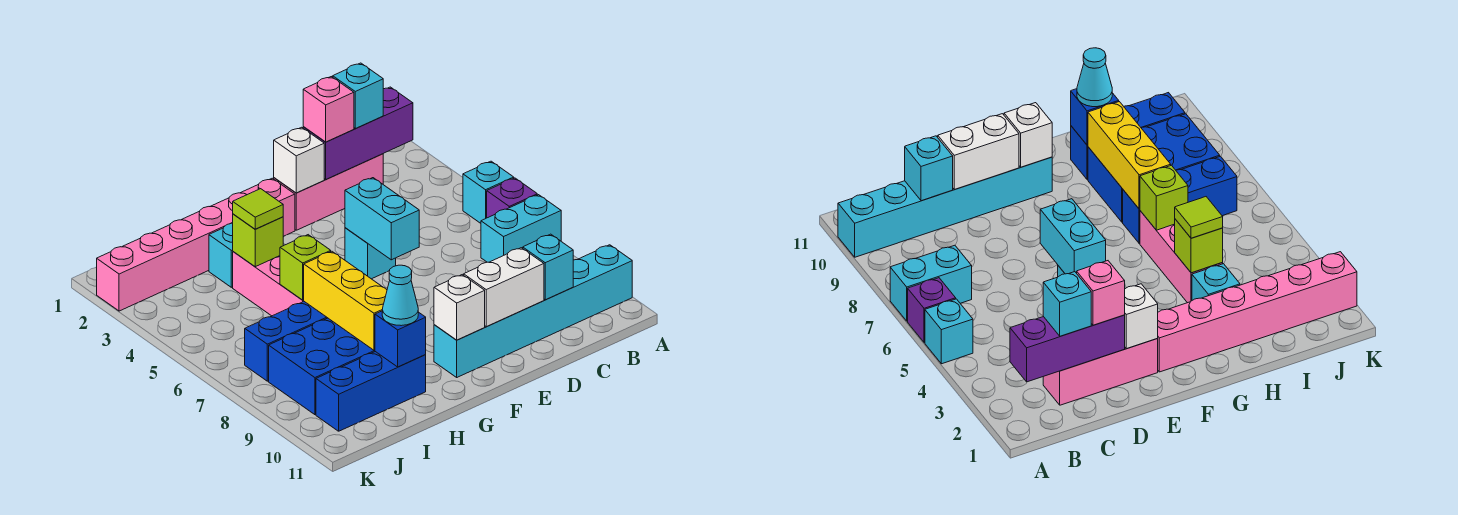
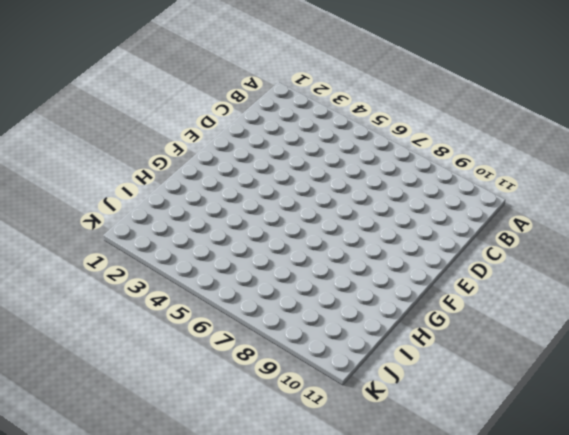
none -> cyan 1x1 brick [463,161,514,223]
none -> purple 1x1 brick [487,178,537,218]
none -> cyan 1x2 brick [481,195,561,262]

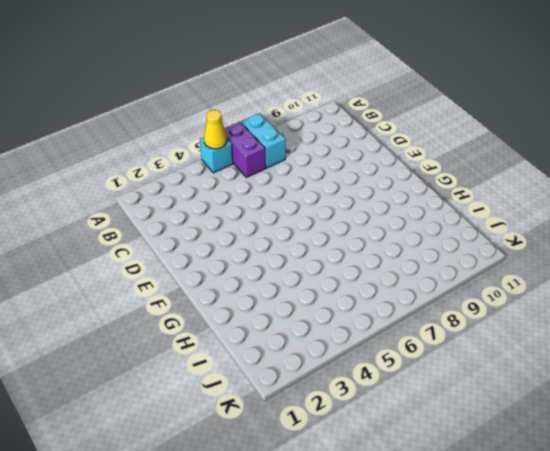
yellow 1x1 cone [204,110,227,149] -> none
purple 1x2 brick [225,122,266,177] -> purple 1x1 brick [487,178,537,218]
none -> cyan 1x6 brick [434,245,632,377]
none -> pink 1x3 brick [274,154,383,230]
none -> cyan 1x1 brick [345,228,396,279]

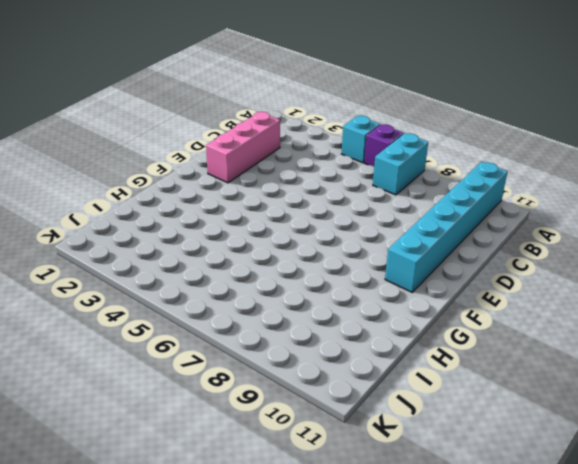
none -> cyan 1x1 brick [345,228,396,279]
none -> pink 1x6 brick [97,178,295,311]
none -> cyan 1x1 brick [209,223,233,287]

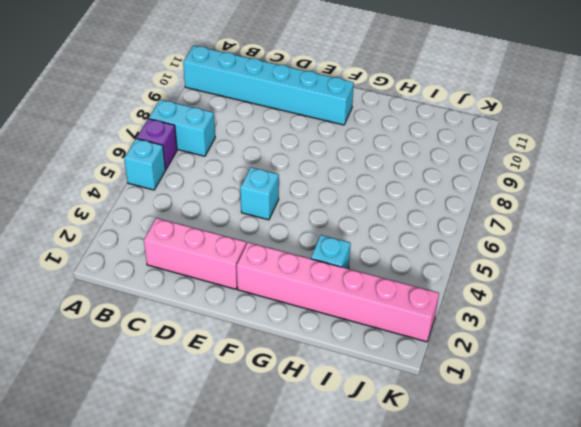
none -> pink 1x3 brick [233,252,304,316]
none -> blue 1x3 brick [245,302,327,381]
none -> blue 2x3 brick [269,318,375,415]

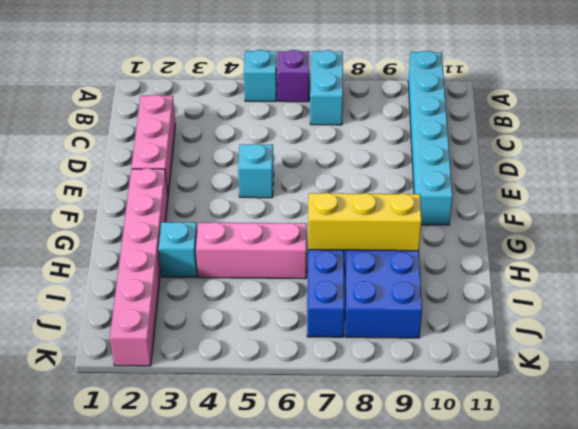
none -> blue 1x3 brick [316,352,426,431]
none -> purple 1x3 brick [303,87,413,179]
none -> cyan 1x1 brick [523,234,573,300]

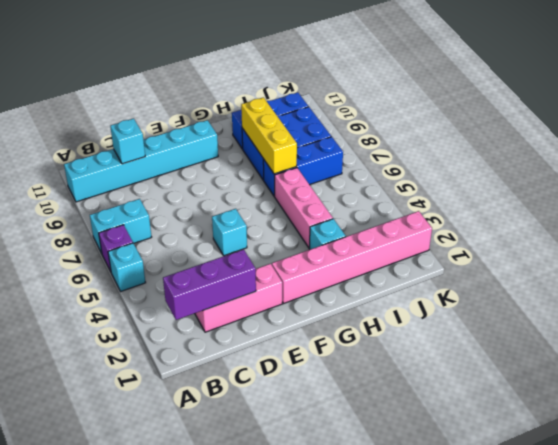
none -> white 1x2 brick [464,248,544,327]
none -> white 1x1 brick [274,127,324,193]
none -> cyan 1x2 brick [345,178,419,260]

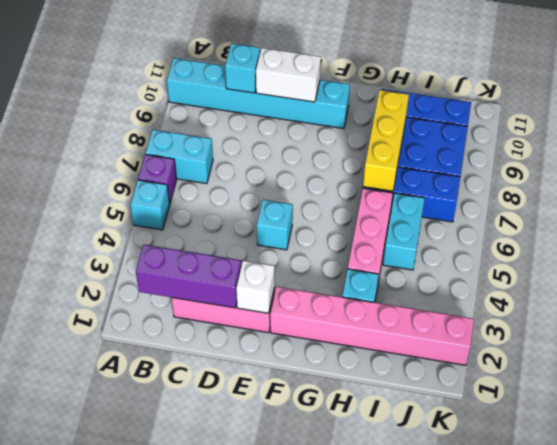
cyan 1x2 brick [383,193,425,270] -> cyan 1x2 brick moved to [345,178,419,260]
none -> white 1x1 brick [434,275,485,340]
none -> lime 1x1 brick [233,214,283,267]
none -> lime 1x1 brick [280,235,331,300]

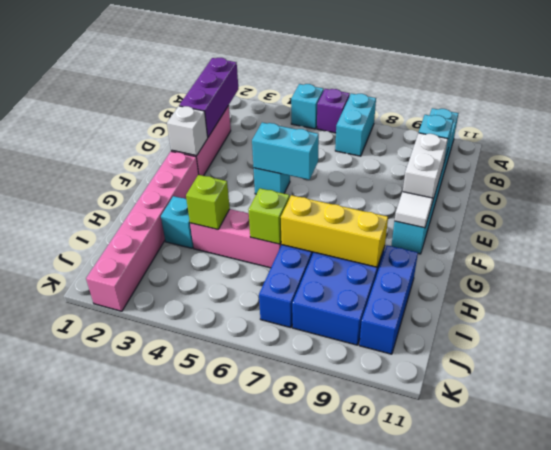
white 1x1 tile [395,192,433,228] -> white 1x1 brick [434,275,485,340]
none -> blue 1x1 brick [375,311,426,367]
none -> cyan 1x1 brick [333,63,383,128]
none -> pink 1x1 brick [303,77,354,142]

